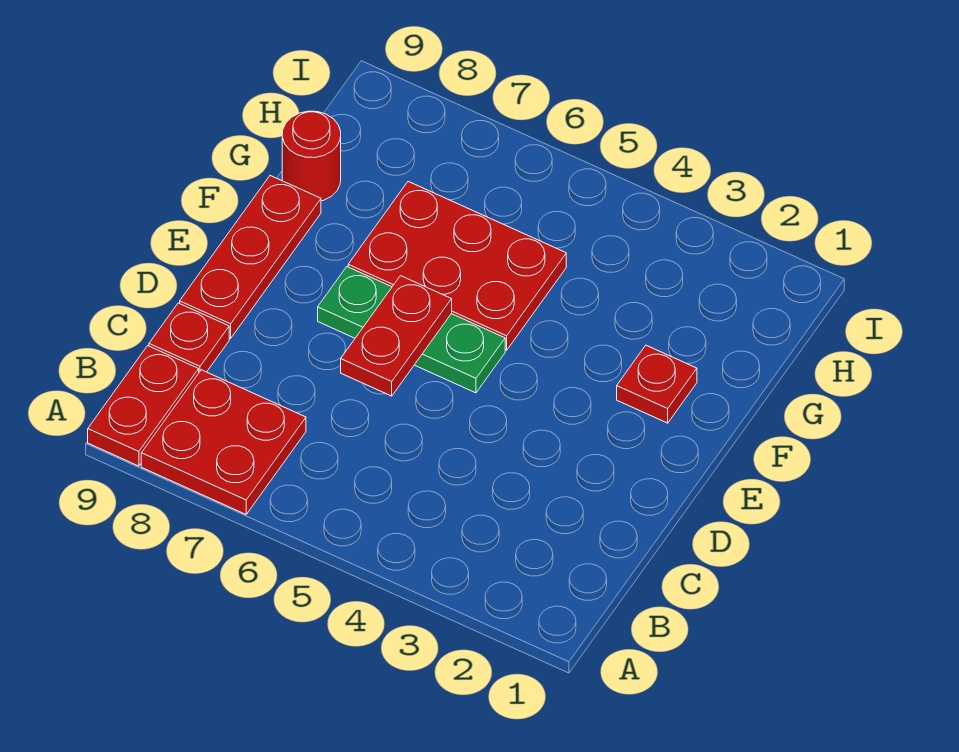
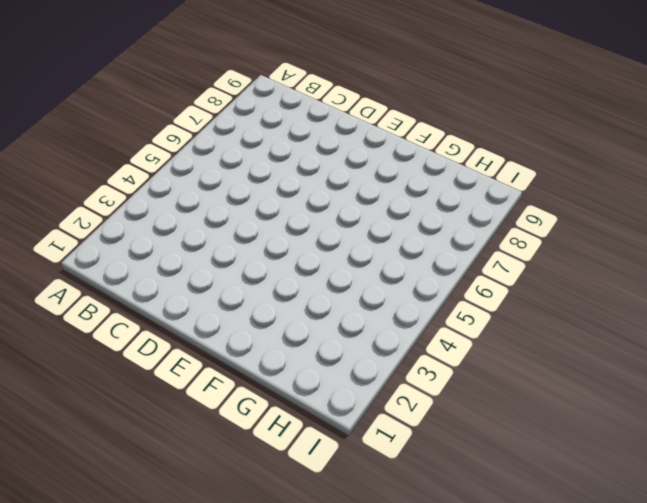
none -> red 2x2 plate [141,370,306,514]
none -> red 1x2 plate [88,346,199,466]

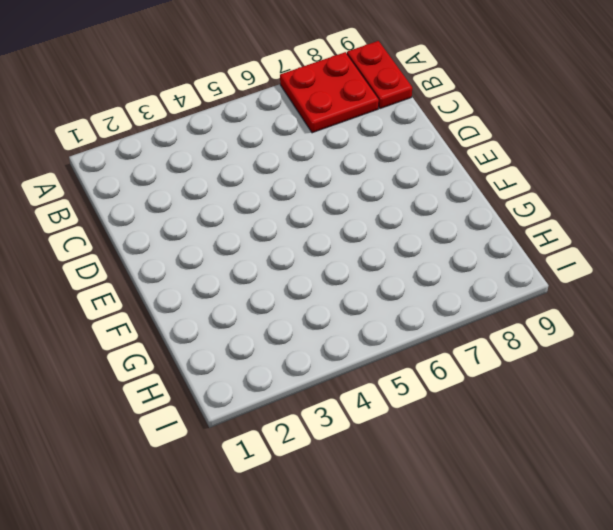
none -> red 1x1 plate [149,303,229,372]
none -> red 1x3 plate [180,176,321,338]

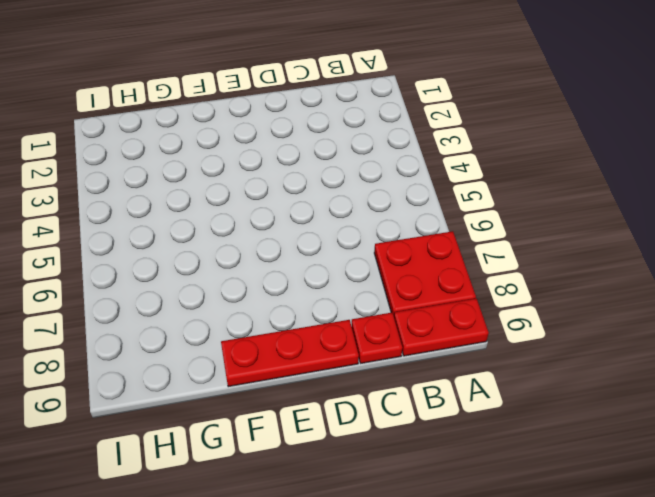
none -> green 1x3 plate [318,267,505,393]
none -> red 1x1 plate [617,345,697,423]

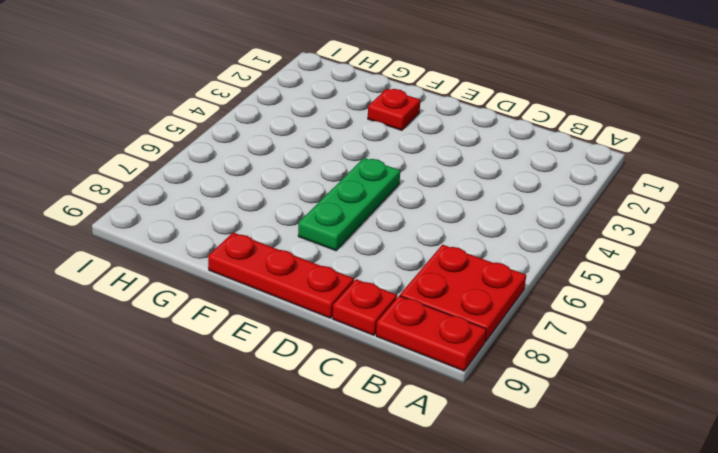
none -> red 2x3 plate [348,182,566,350]
none -> red 1x1 round brick [282,111,341,201]

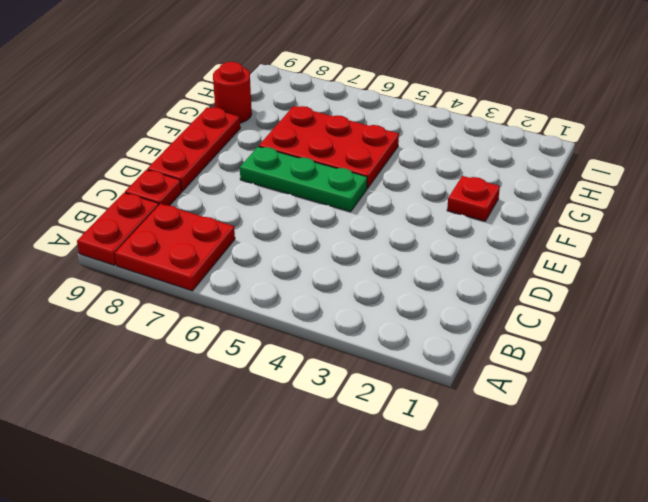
none -> red 1x2 plate [341,276,452,396]

